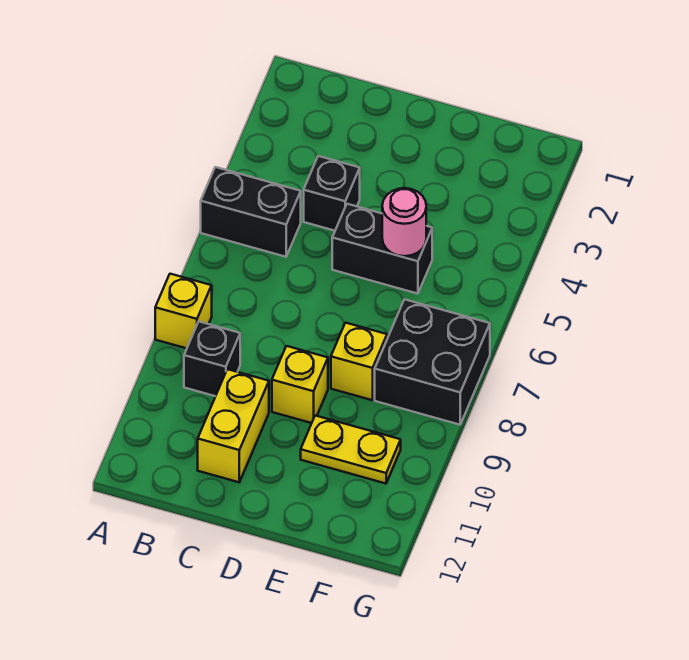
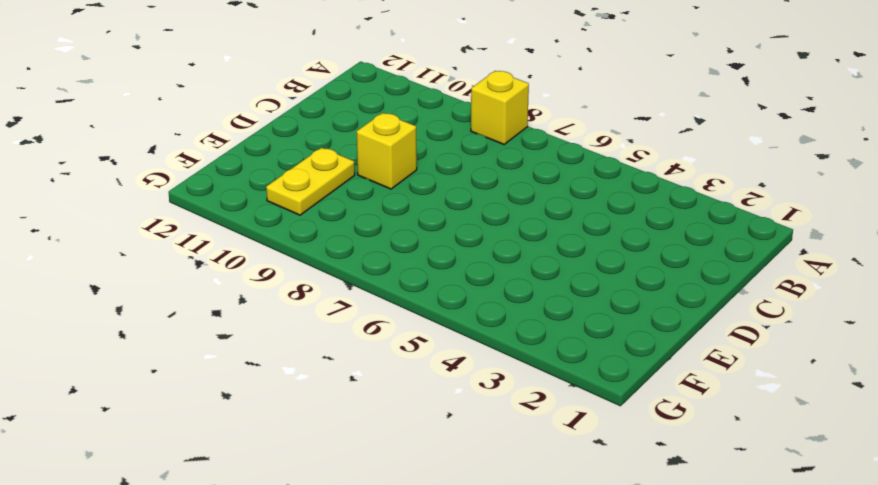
none -> black 1x2 brick [201,167,301,257]
none -> black 1x1 brick [184,322,240,396]

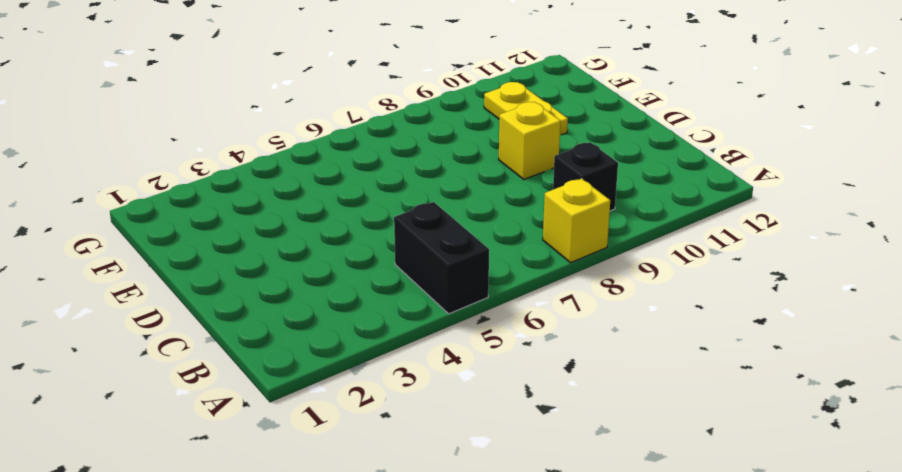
none -> black 1x1 brick [304,156,360,231]
none -> yellow 1x2 brick [198,369,269,482]

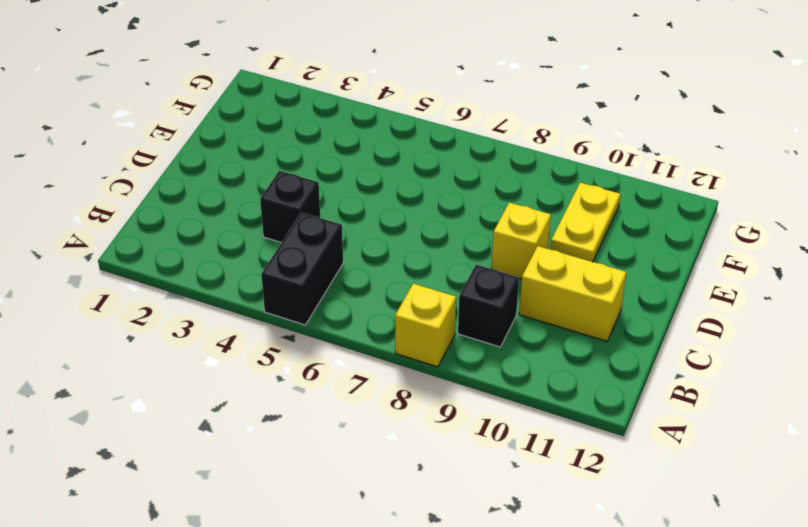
none -> black 1x2 brick [332,204,432,294]
none -> yellow 1x1 brick [331,323,387,400]

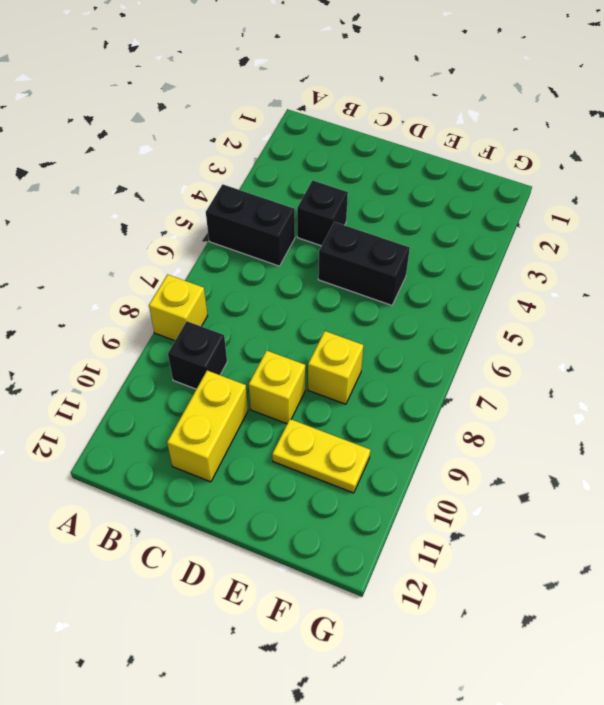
none -> black 2x2 brick [375,299,490,425]
none -> pink 1x1 round brick [382,188,426,256]

